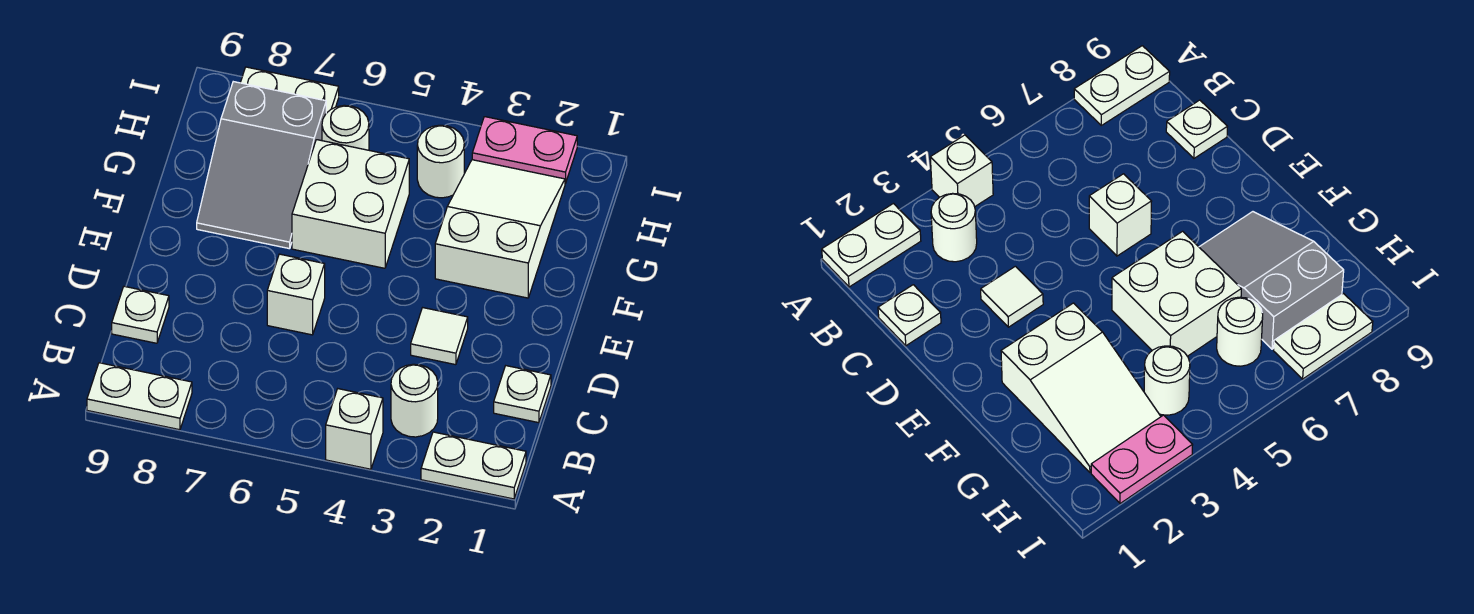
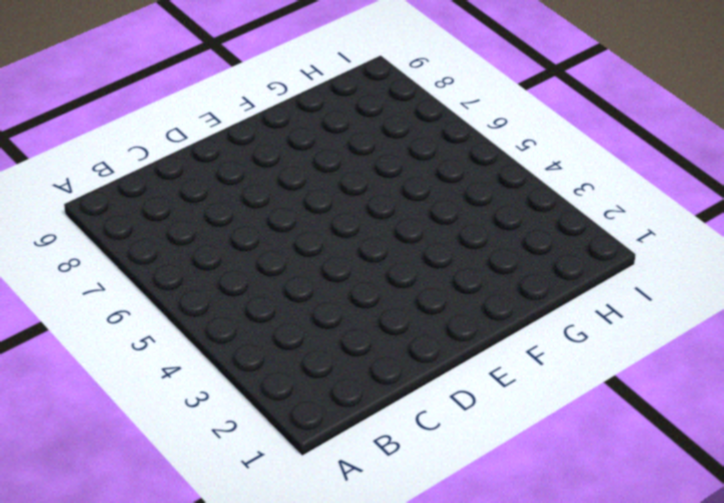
none -> white 1x2 plate [421,432,526,499]
none -> white 1x1 brick [326,389,383,469]
none -> white 1x2 plate [87,363,192,430]

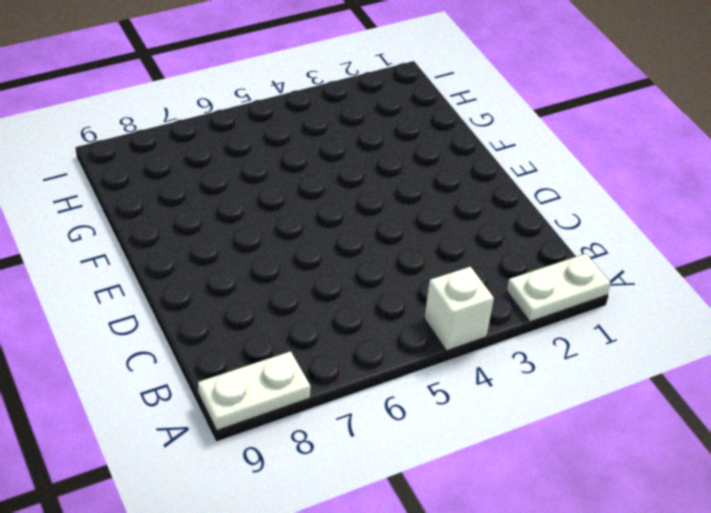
none -> white 1x1 round brick [391,364,438,437]
none -> white 1x1 plate [494,366,551,423]
none -> white 1x1 plate [112,286,169,343]

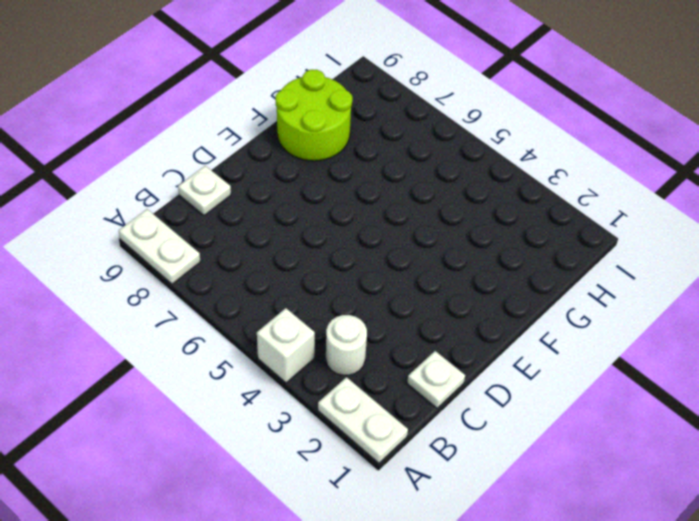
lime 2x2 round brick [276,70,352,161] -> grey 2x3 slope [197,82,326,249]
none -> white 1x1 tile [411,308,468,365]
none -> white 1x1 brick [267,254,325,335]
none -> white 2x3 slope [435,160,565,298]

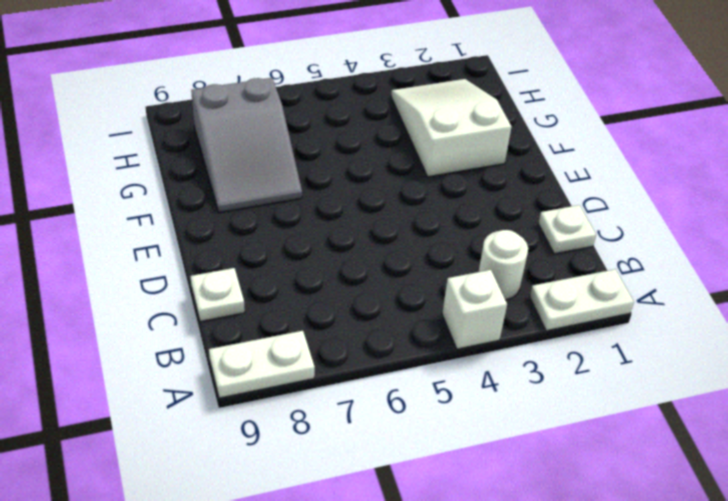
none -> white 1x1 tile [411,308,468,365]
none -> white 1x1 brick [267,254,325,335]
none -> white 2x2 brick [292,140,409,268]

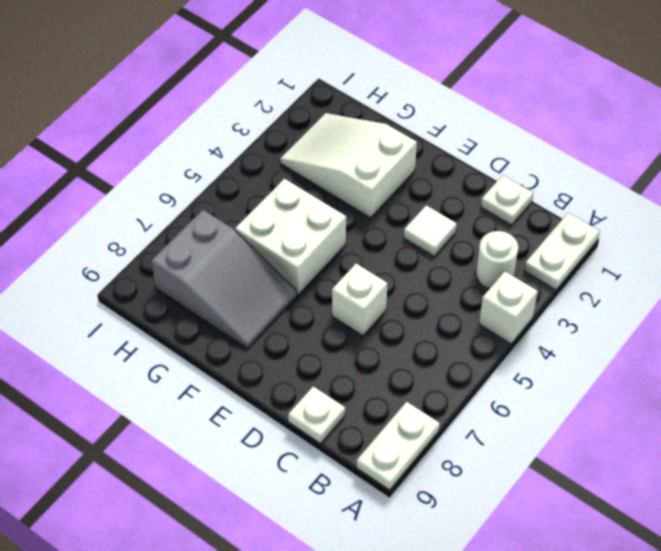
none -> white 1x1 round brick [417,125,464,198]
none -> white 1x1 round brick [322,105,369,150]
none -> pink 1x2 plate [472,117,577,183]

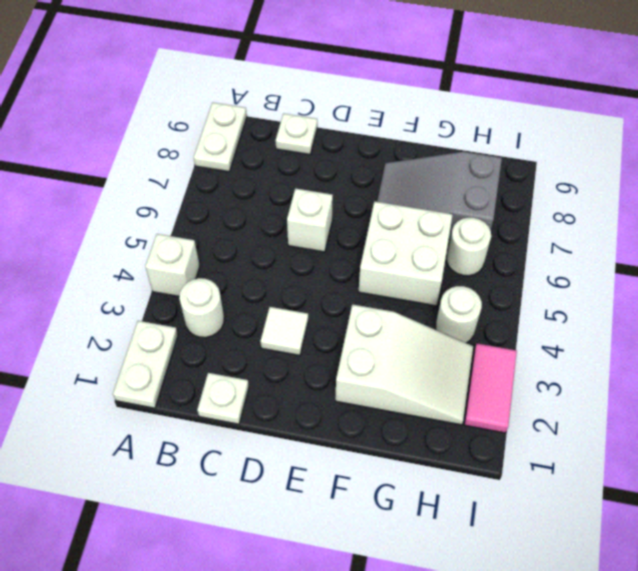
pink 1x2 tile [464,344,517,433] -> pink 1x2 plate [472,117,577,183]
none -> white 1x2 plate [240,67,339,113]

